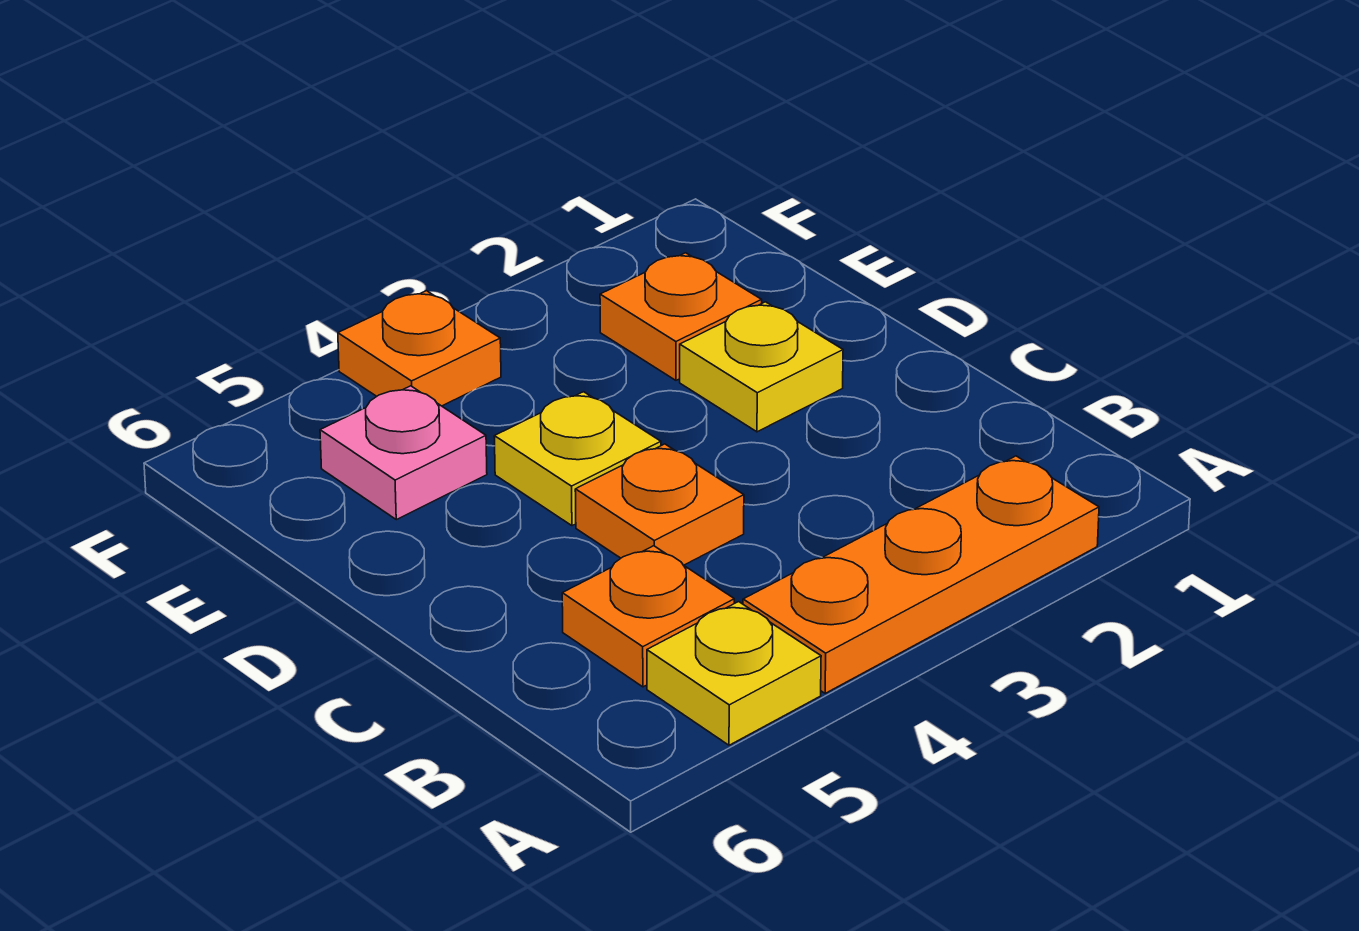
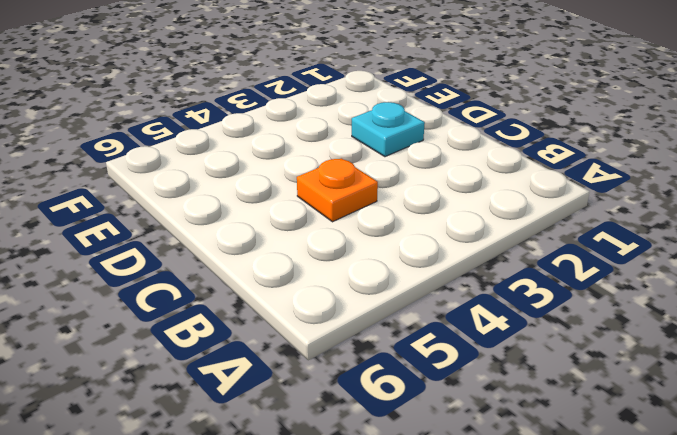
cyan 1x1 plate [352,102,425,157] -> yellow 1x1 plate [680,302,843,432]
none -> orange 1x3 plate [743,456,1099,693]
none -> yellow 1x1 plate [647,602,821,745]

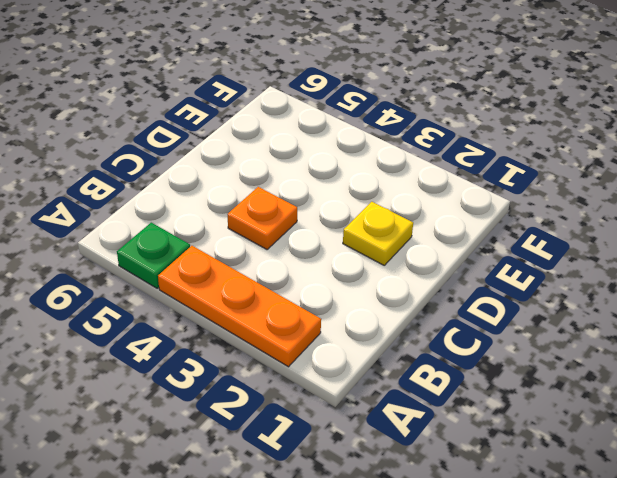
green 1x1 plate [117,223,190,288] -> yellow 1x1 plate [647,602,821,745]
none -> orange 1x1 plate [562,546,734,687]
none -> yellow 1x1 plate [494,392,661,526]

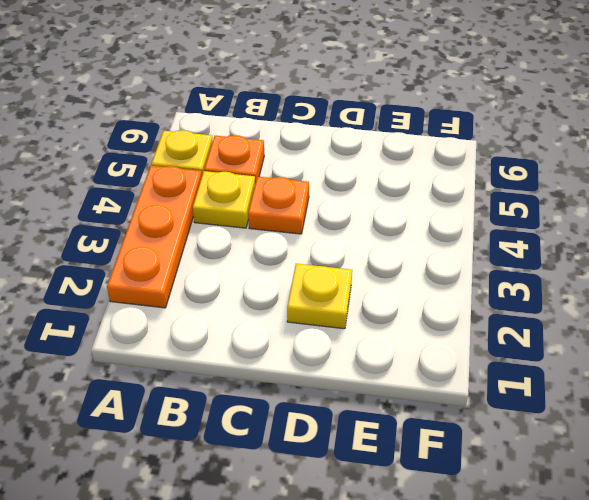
yellow 1x1 plate [193,171,255,228] -> yellow 1x1 plate moved to [494,392,661,526]
none -> orange 1x1 plate [600,253,762,380]
none -> pink 1x1 plate [320,386,487,520]

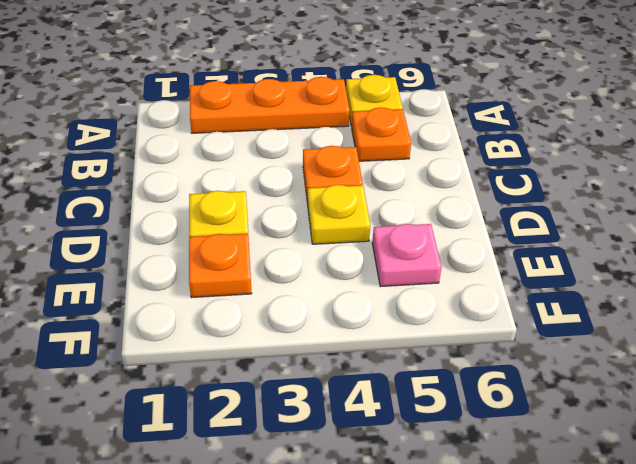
none -> orange 1x1 plate [338,291,501,406]

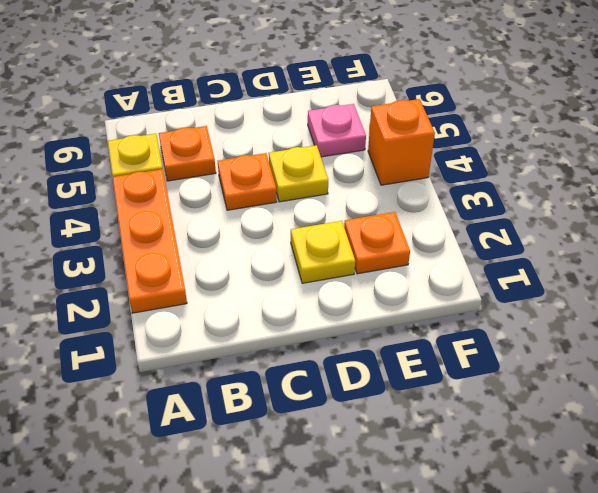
orange 1x1 brick [368,99,435,185] -> orange 1x1 plate [338,291,501,406]

